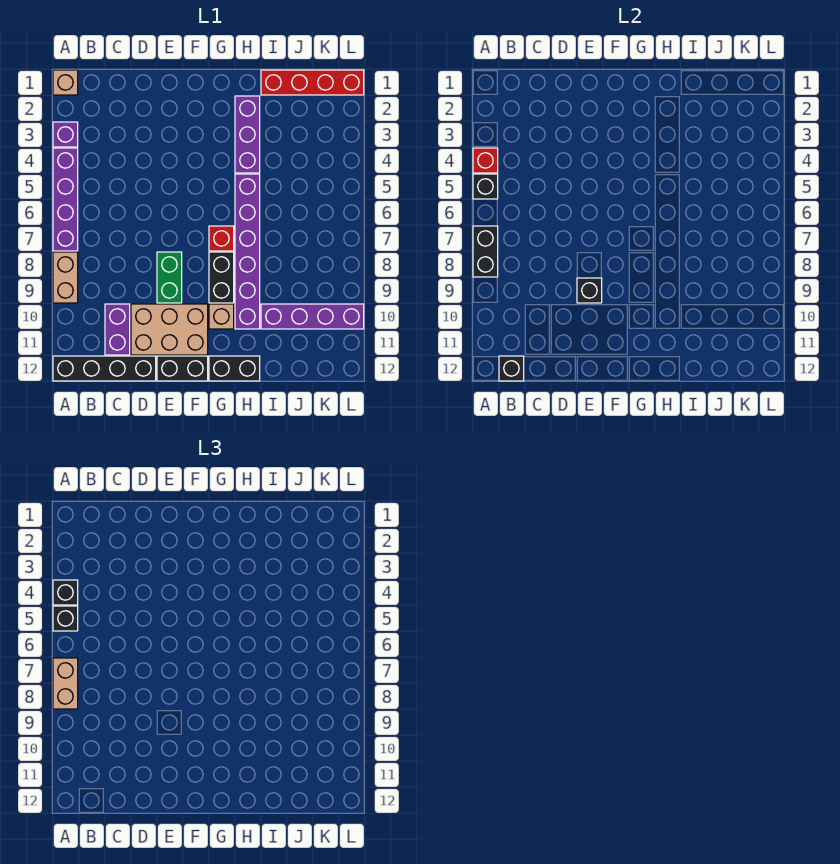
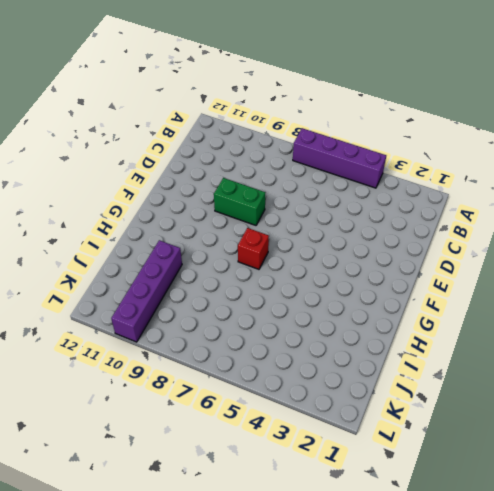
none -> tan 1x1 brick [53,70,78,95]
none -> purple 1x1 brick [53,122,78,147]
none -> tan 1x2 brick [53,252,78,303]

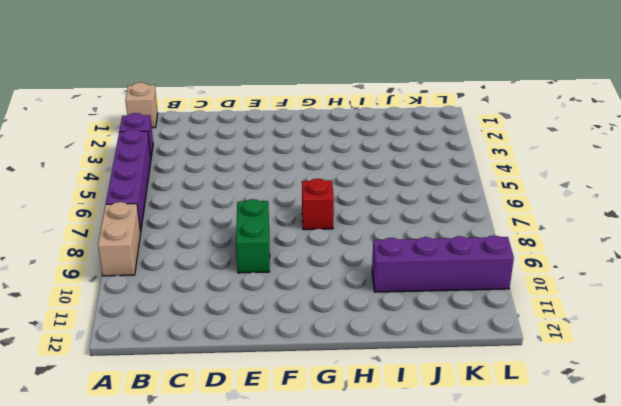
none -> black 1x4 brick [53,356,156,381]
none -> purple 1x2 brick [105,304,130,355]
none -> tan 2x3 brick [131,304,208,355]

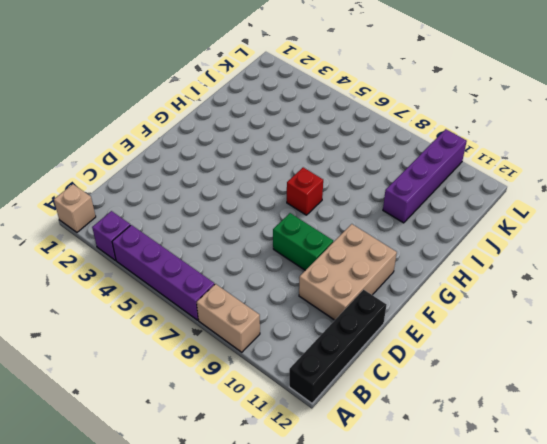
none -> purple 1x2 brick [105,304,130,355]
none -> black 1x2 brick [157,356,208,381]
none -> black 1x2 brick [209,252,234,303]

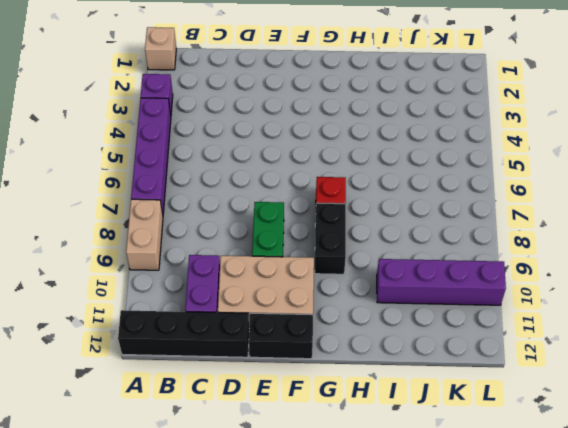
none -> tan 1x1 brick [209,304,234,329]
none -> black 1x2 brick [209,356,260,381]
none -> purple 1x3 brick [235,96,260,173]

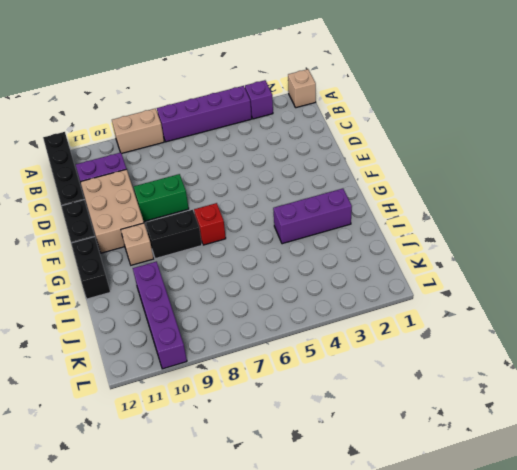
none -> purple 1x6 brick [235,174,260,329]
none -> red 1x4 brick [261,70,364,95]
none -> red 1x1 brick [473,148,498,173]

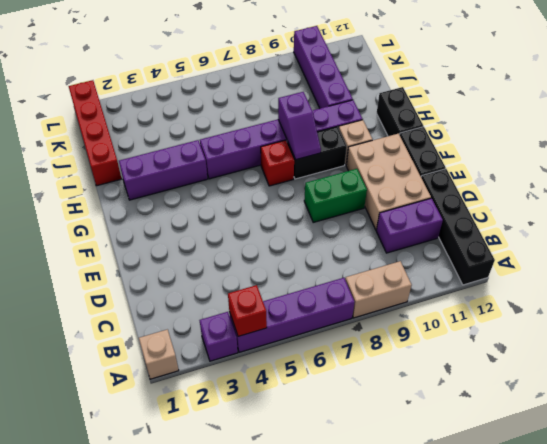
purple 1x2 slope [278,92,321,160] -> none
none -> black 1x1 brick [473,174,498,199]
none -> black 1x2 brick [473,226,498,277]
none -> black 1x1 brick [499,356,524,381]

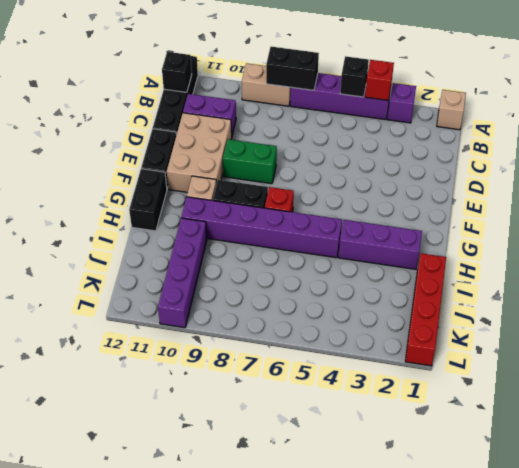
none -> black 1x1 brick [577,278,602,303]
none -> black 1x1 brick [53,580,78,605]
none -> black 1x1 brick [53,606,78,631]

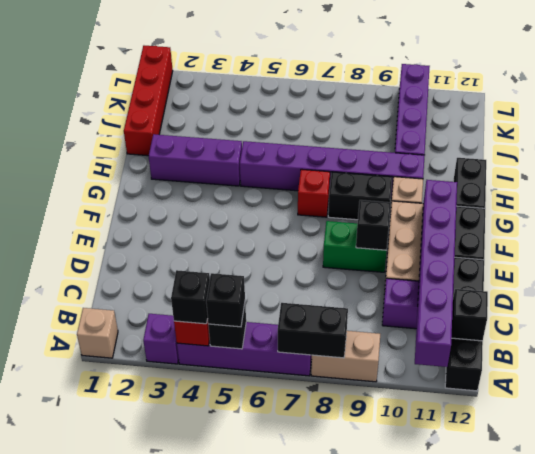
purple 1x6 brick [415,180,457,367] -> none
none -> tan 1x2 brick [53,658,78,709]

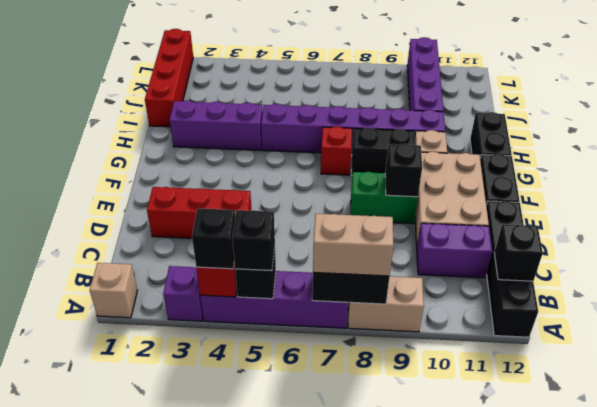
red 1x3 brick [147,187,252,238] -> none

